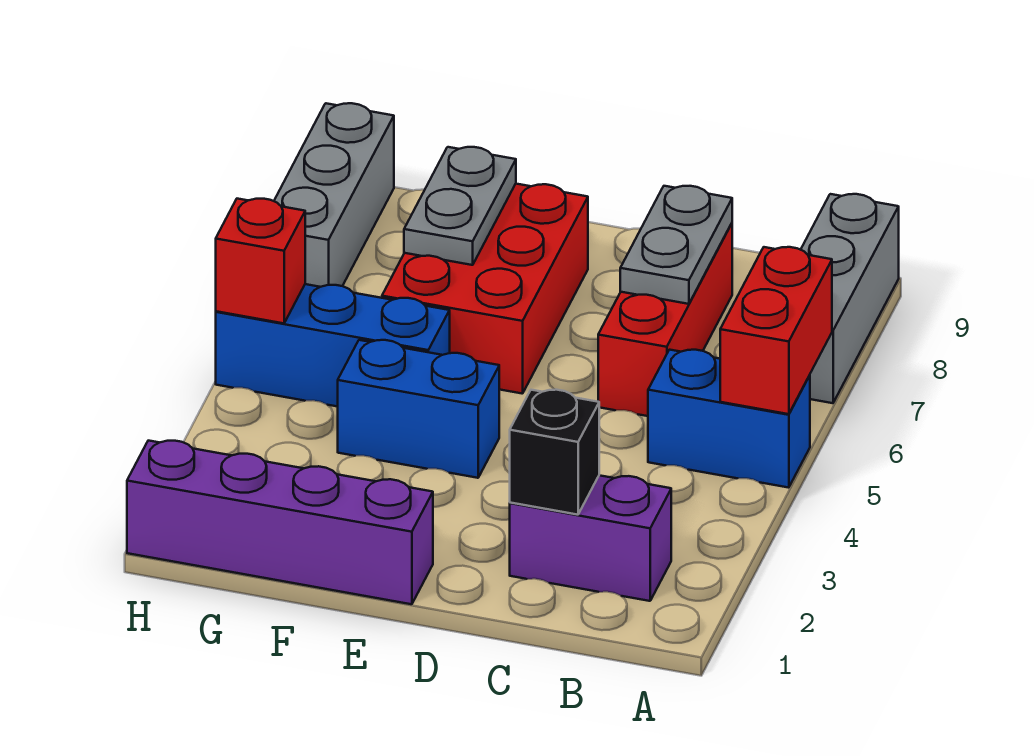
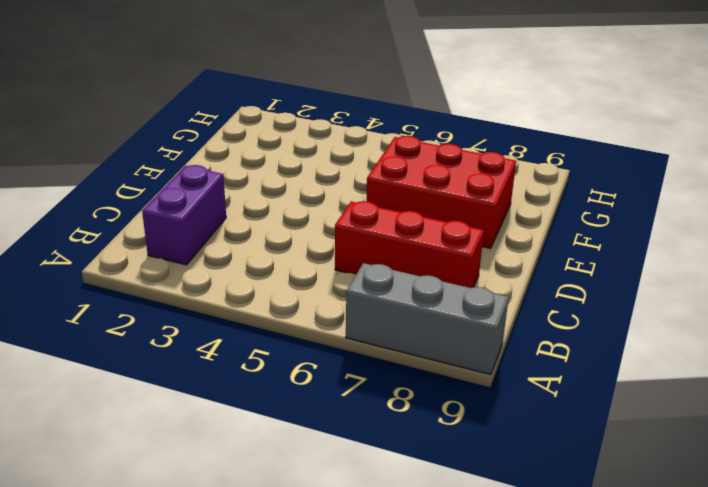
none -> blue 1x2 brick [648,350,810,488]
none -> purple 1x4 brick [127,441,433,604]
none -> blue 1x2 brick [338,340,499,478]

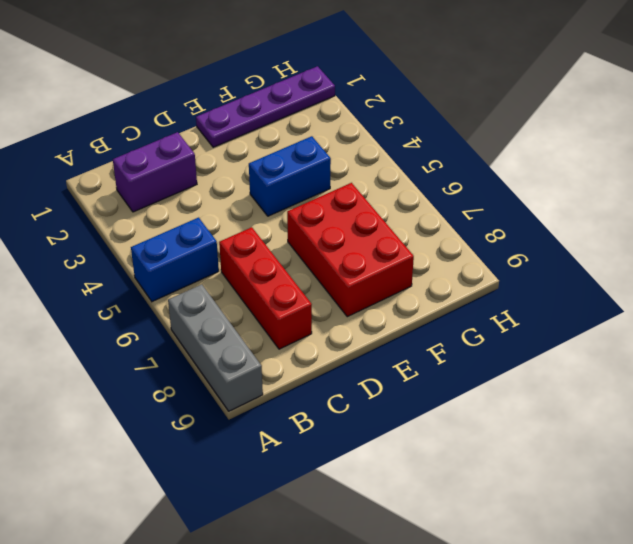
purple 1x4 plate [196,66,335,147] -> purple 1x4 brick [127,441,433,604]
none -> blue 1x3 brick [216,284,450,407]
none -> grey 1x3 brick [274,103,394,287]
none -> red 1x2 brick [720,247,832,414]

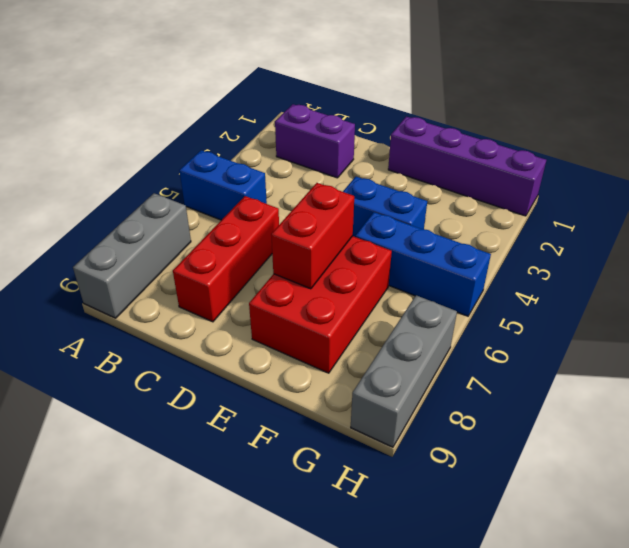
red 1x2 brick [271,183,354,289] -> red 1x2 brick moved to [720,247,832,414]
none -> black 1x1 brick [510,390,599,515]
none -> grey 1x2 plate [620,186,732,304]
none -> grey 1x2 plate [404,147,516,265]

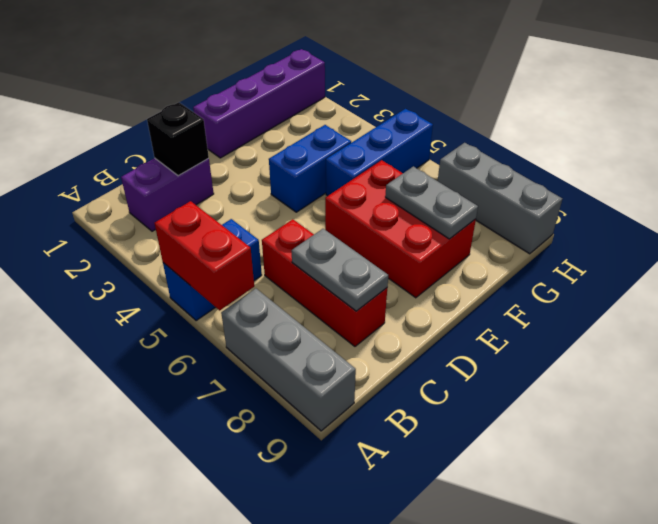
none -> red 1x1 brick [216,199,305,323]

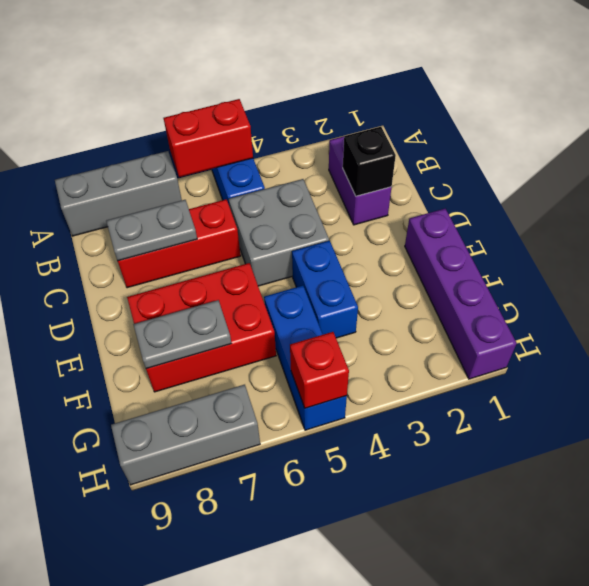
grey 2x2 brick [229,179,329,286] -> none

